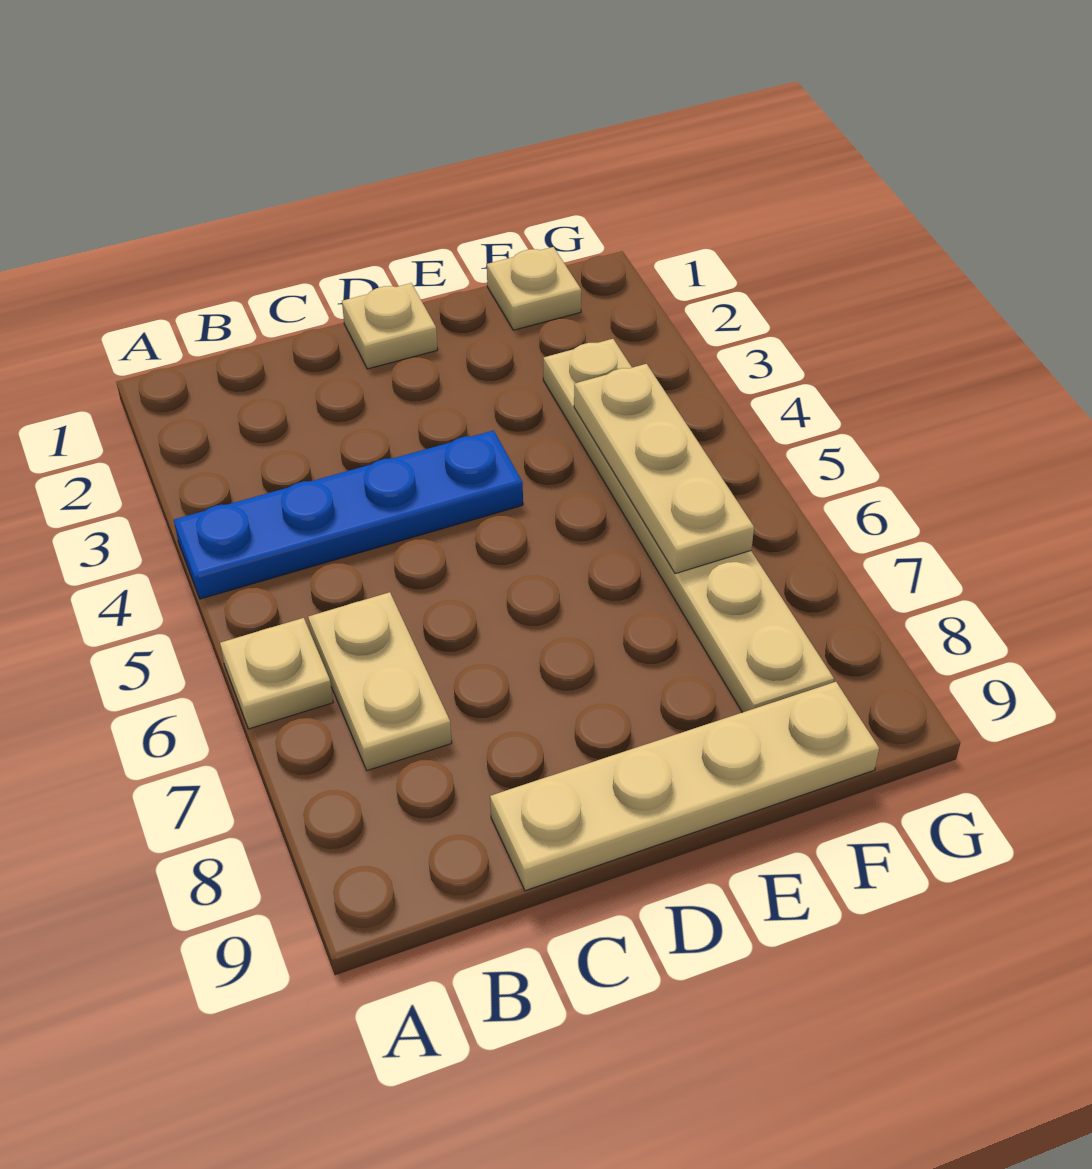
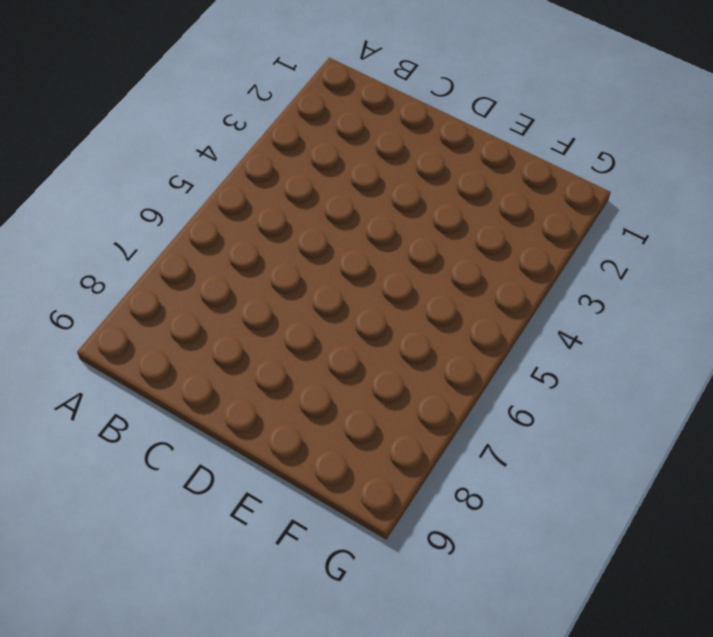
none -> blue 1x4 plate [174,430,523,599]
none -> tan 1x1 plate [220,618,333,729]

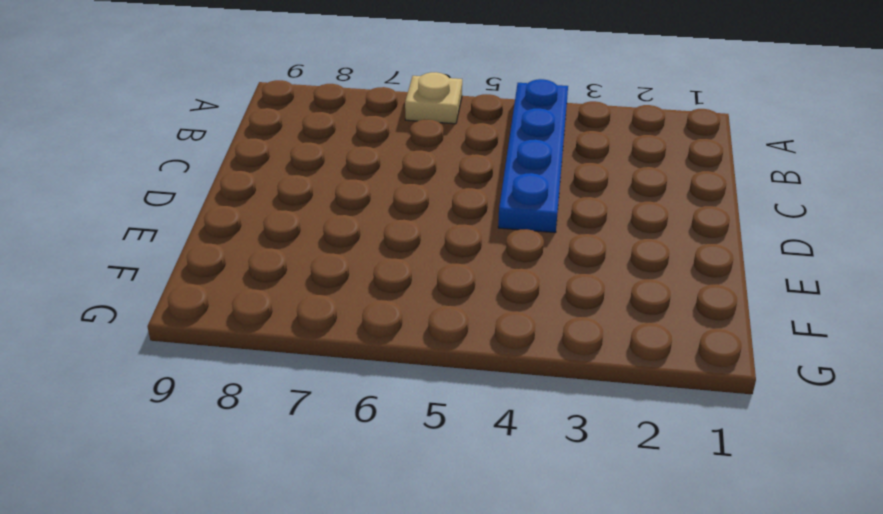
none -> tan 1x2 plate [308,592,452,771]
none -> tan 1x4 plate [490,682,879,891]

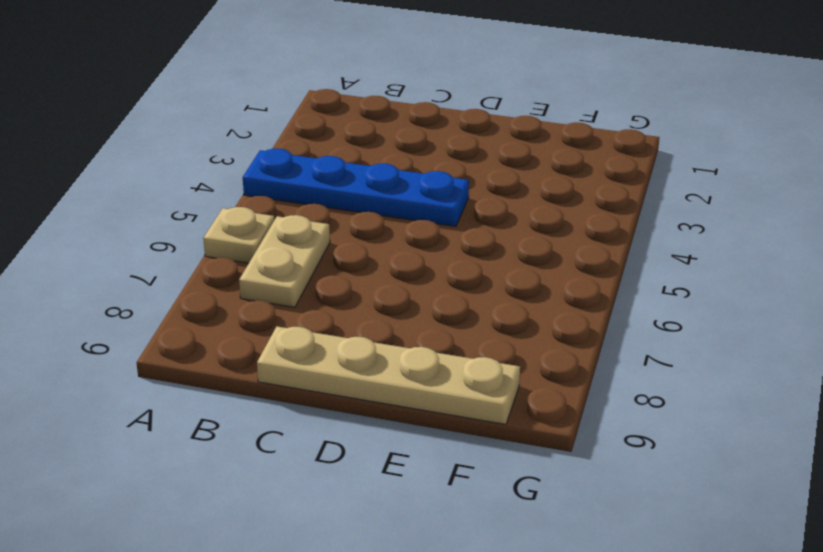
none -> tan 1x1 plate [342,283,438,369]
none -> tan 1x1 plate [487,247,581,330]

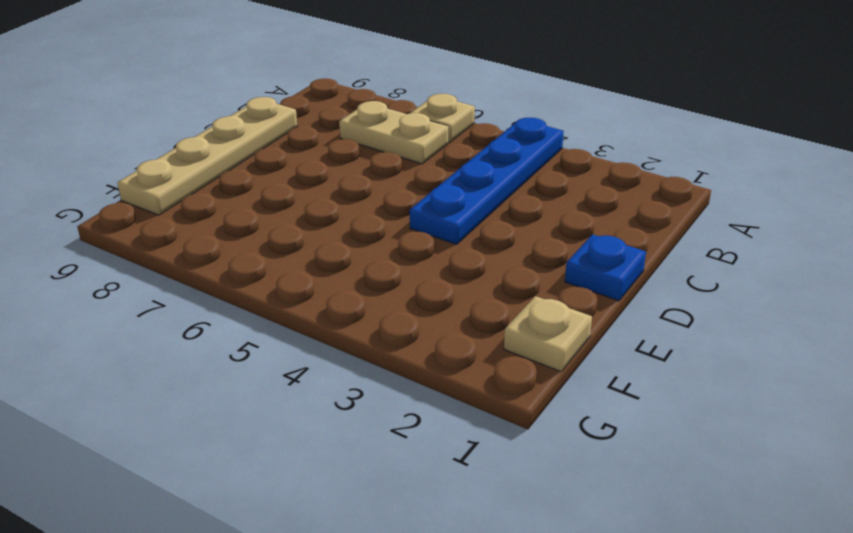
blue 1x1 plate [565,234,646,301] -> tan 1x1 plate [342,283,438,369]
none -> tan 1x6 plate [543,339,834,713]
none -> tan 1x3 plate [574,364,754,574]

